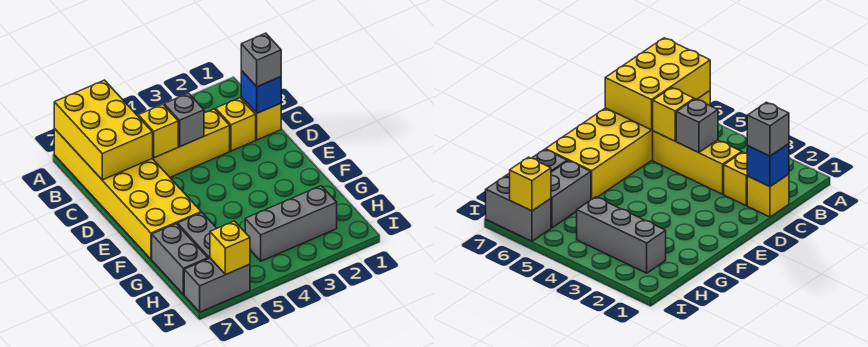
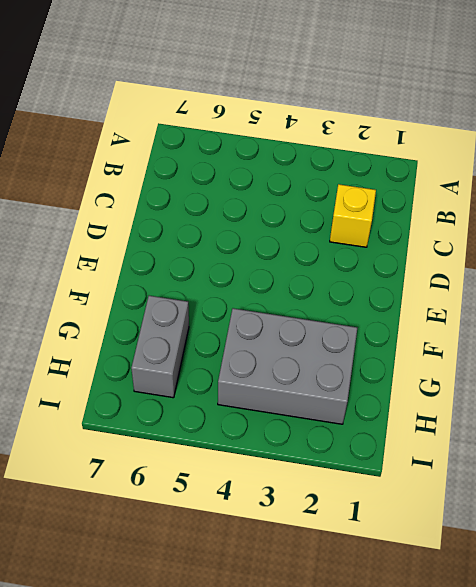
grey 2x3 brick [218,308,357,424] -> grey 1x3 brick [245,186,337,261]
none -> yellow 2x6 brick [54,129,201,259]
none -> yellow 1x1 brick [241,97,281,140]
none -> yellow 1x3 brick [152,109,230,177]

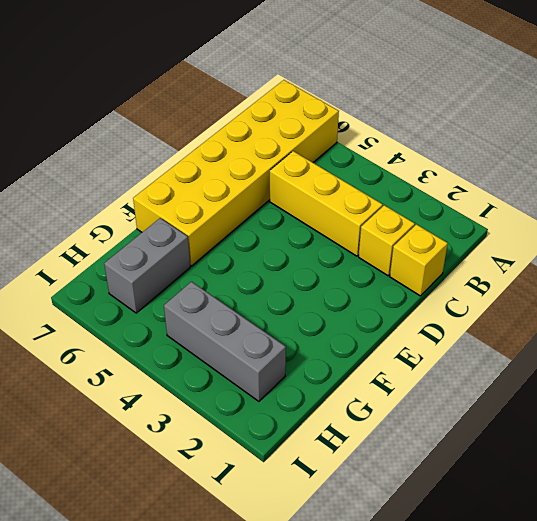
none -> grey 1x2 brick [152,224,208,295]
none -> grey 1x2 brick [184,258,250,312]
none -> yellow 2x3 brick [54,80,153,180]

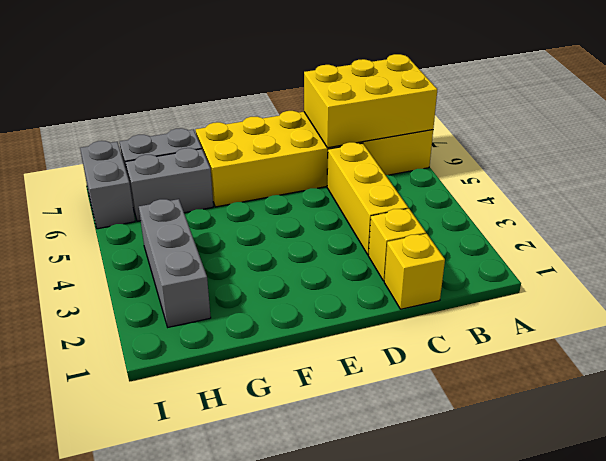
none -> blue 1x1 brick [241,71,281,113]
none -> grey 1x1 brick [164,93,204,147]
none -> yellow 1x1 brick [138,104,178,158]

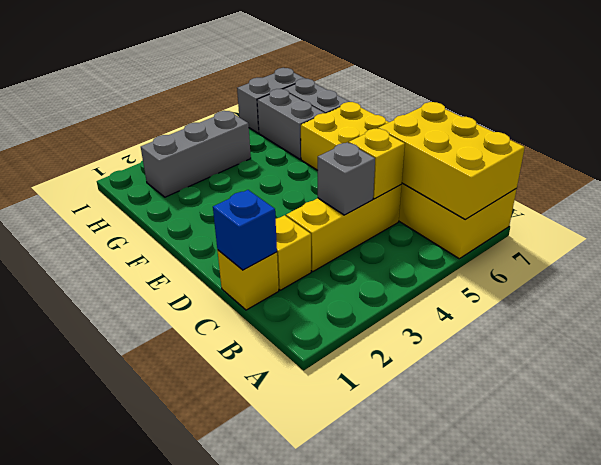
none -> yellow 1x1 brick [210,221,250,274]
none -> grey 1x1 brick [241,33,281,87]

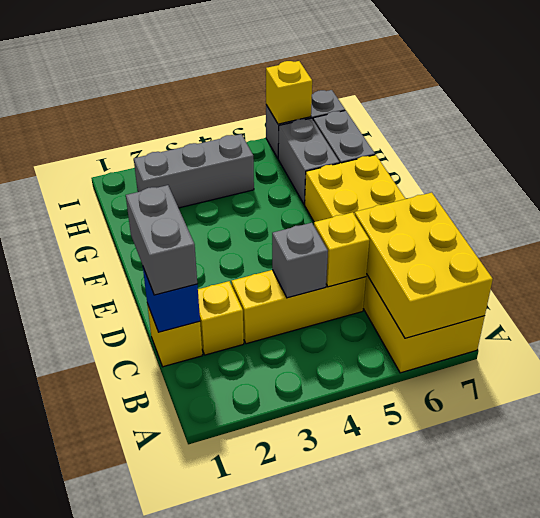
grey 1x2 brick [126,185,197,295] -> grey 1x1 brick [241,33,281,87]

